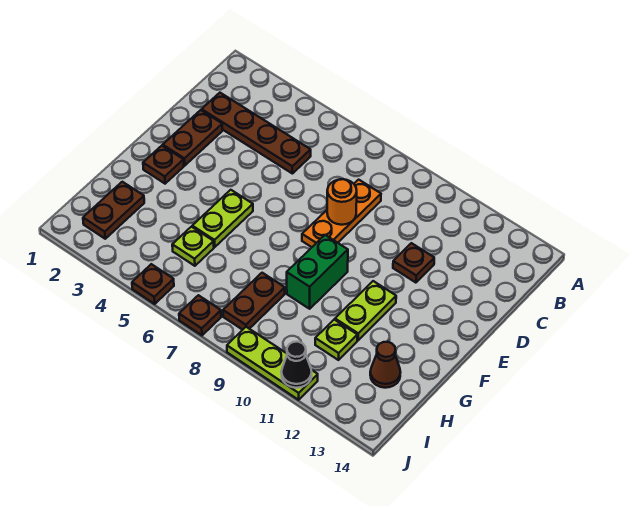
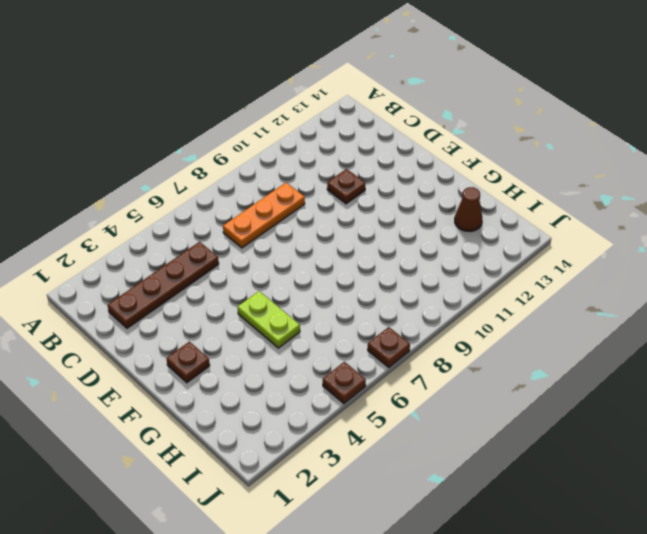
orange 1x3 plate [223,183,305,248] -> orange 1x3 plate turned to [302,180,381,247]
none -> brown 1x2 plate [163,110,223,165]
none -> green 1x2 brick [287,235,348,309]
none -> lime 1x2 plate [335,281,396,340]

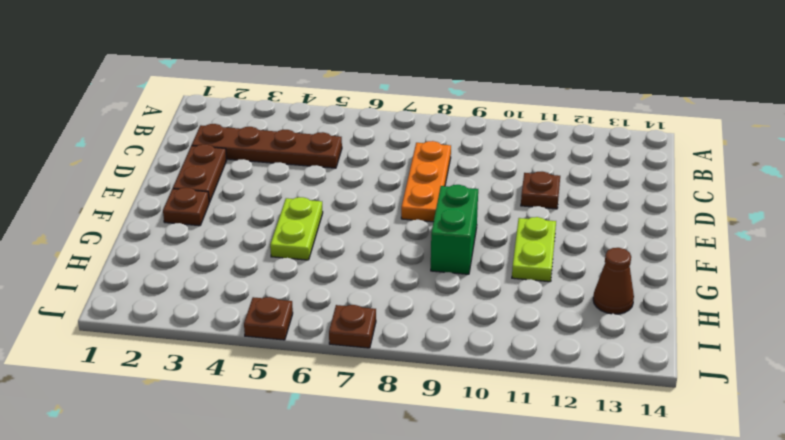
none -> brown 1x2 plate [83,182,144,239]
none -> lime 1x1 plate [172,227,214,266]
none -> brown 1x2 plate [223,273,285,330]

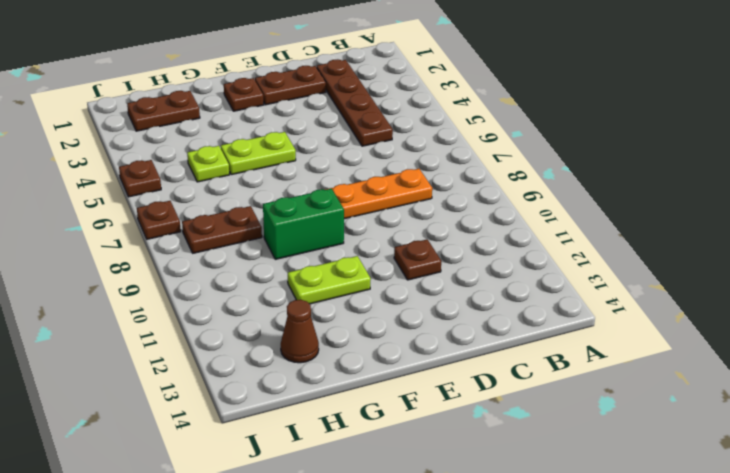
none -> lime 1x1 plate [315,320,357,360]
none -> lime 1x3 plate [227,327,318,400]
none -> orange 1x1 round brick [327,179,357,225]

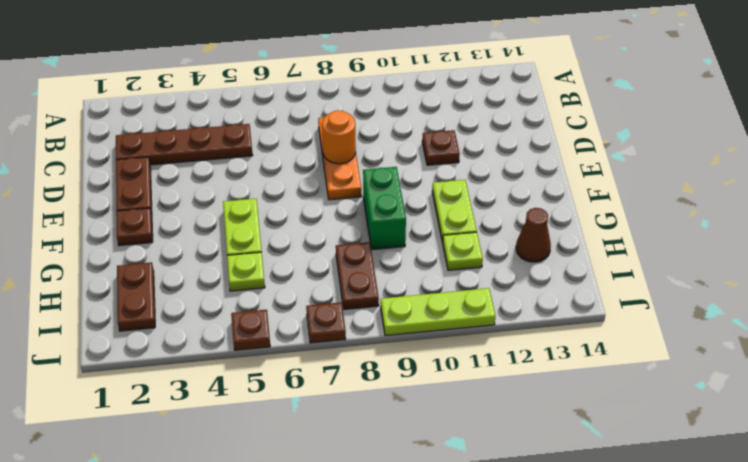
none -> black 1x1 cone [281,342,312,388]

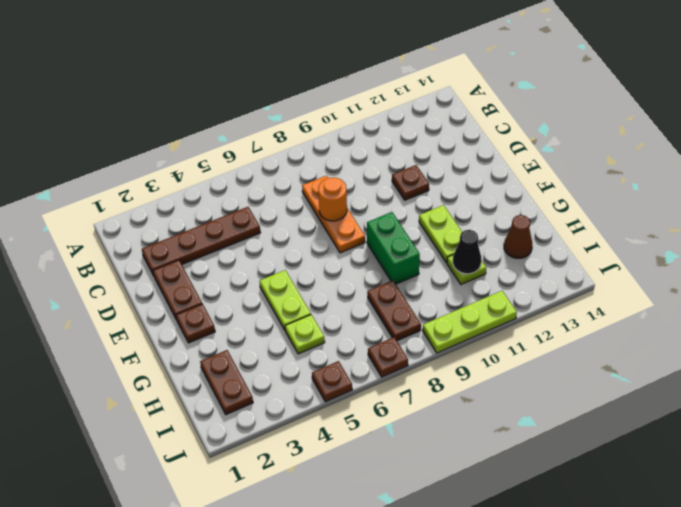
black 1x1 cone [453,230,481,274] -> black 1x1 cone moved to [281,342,312,388]

